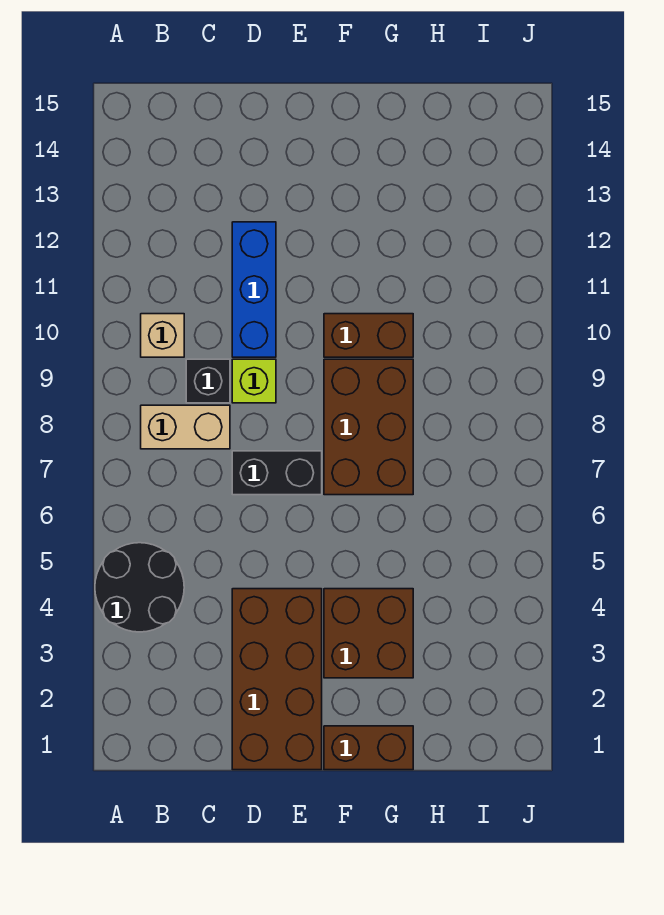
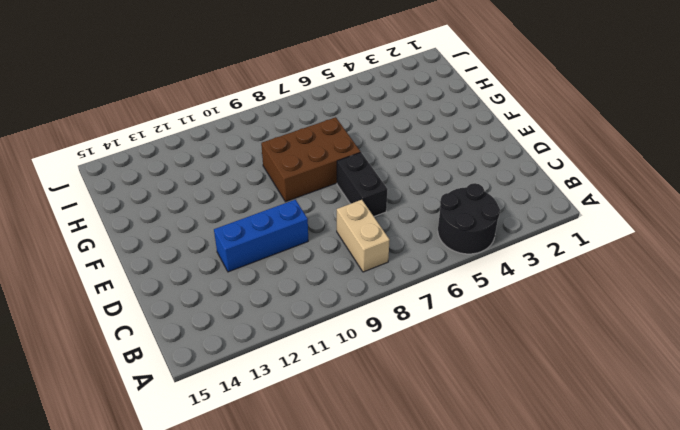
none -> tan 1x1 brick [141,314,184,357]
none -> black 1x1 brick [186,359,230,403]
none -> brown 2x4 brick [232,589,322,770]

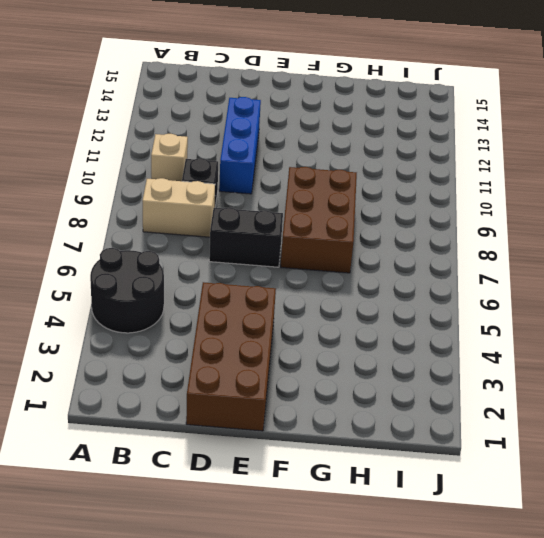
none -> lime 1x1 brick [232,359,276,403]
none -> brown 1x2 brick [324,726,413,770]
none -> brown 2x2 brick [324,589,413,678]

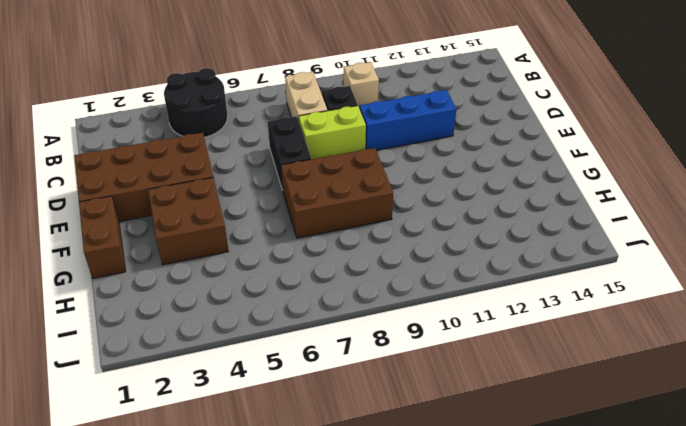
lime 1x2 brick [299,106,366,159] -> lime 1x1 brick [232,359,276,403]
none -> brown 1x2 brick [324,314,413,357]

